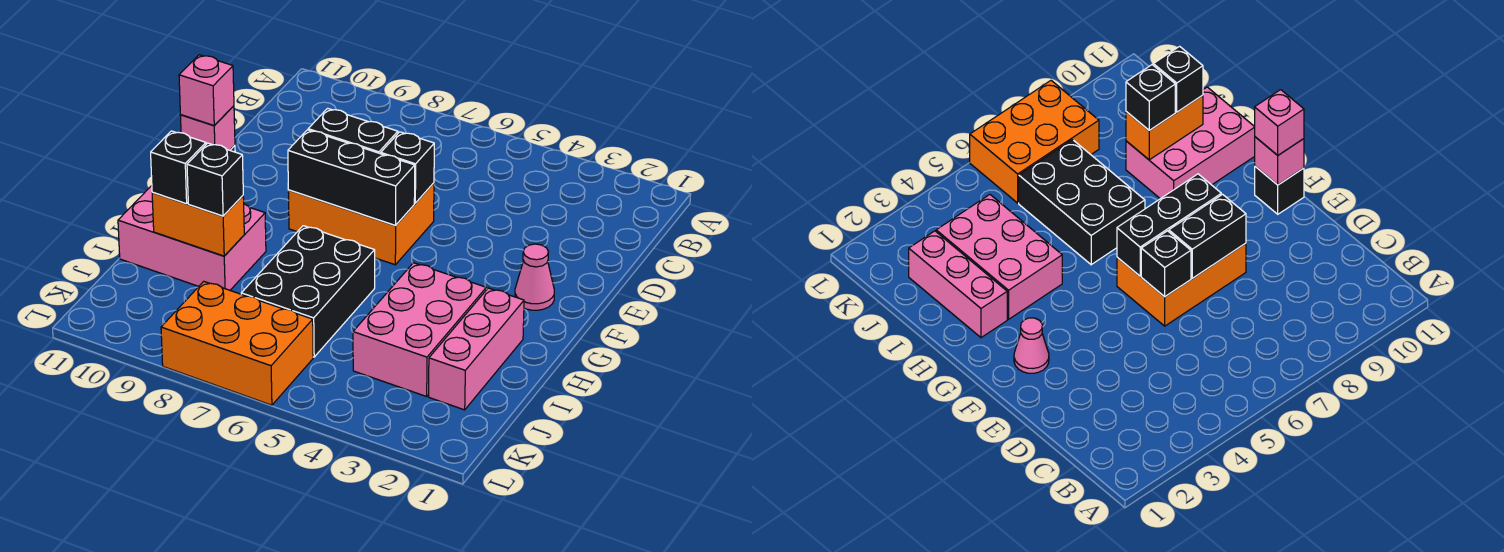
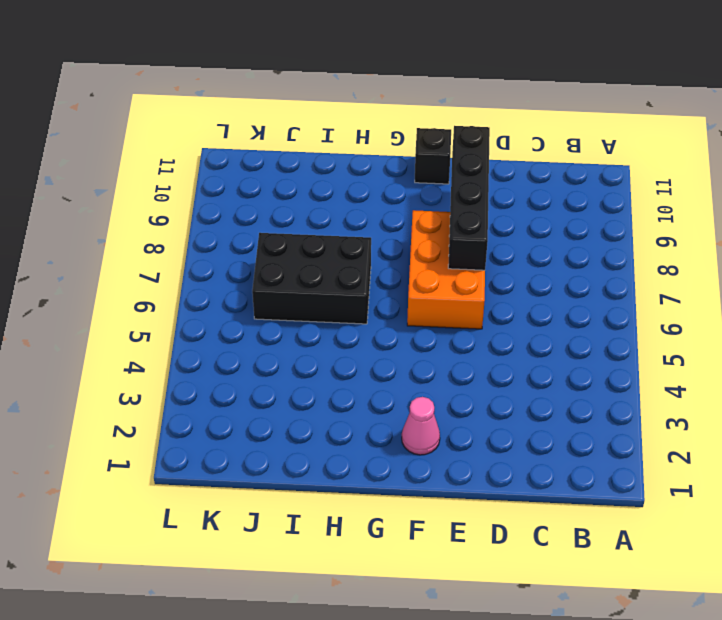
black 1x4 brick [448,126,490,270] -> black 1x2 brick [308,108,398,154]
none -> pink 1x3 brick [429,288,524,410]
none -> pink 2x3 brick [353,263,486,397]
none -> pink 2x3 brick [118,186,266,290]

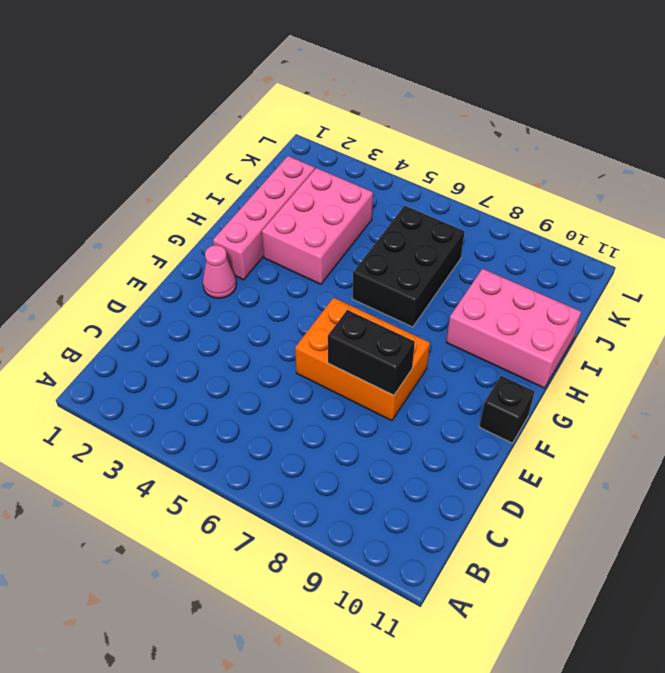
pink 1x4 brick [213,156,315,280] -> pink 1x3 brick [429,288,524,410]
none -> orange 2x3 brick [161,281,313,405]
none -> black 1x1 brick [381,132,434,203]
none -> black 1x3 brick [288,130,415,226]

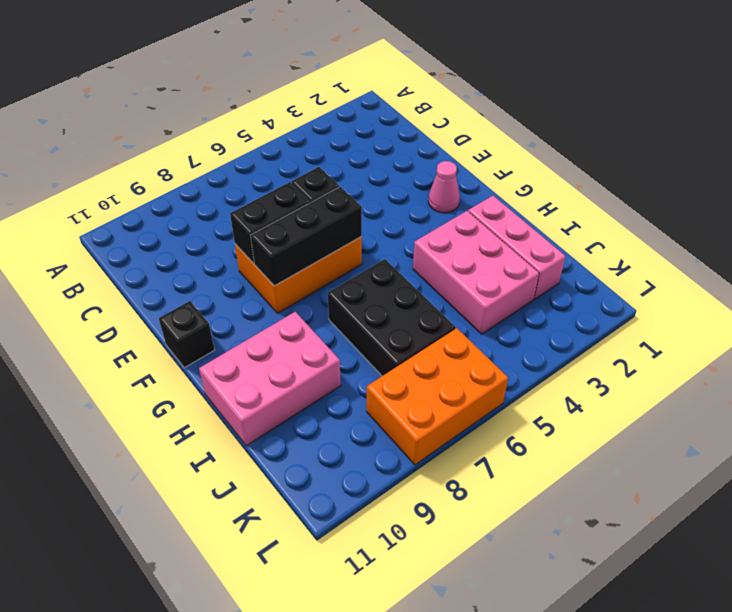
none -> pink 1x1 brick [180,106,235,150]
none -> orange 1x2 brick [152,192,244,256]
none -> pink 1x1 brick [179,55,234,126]

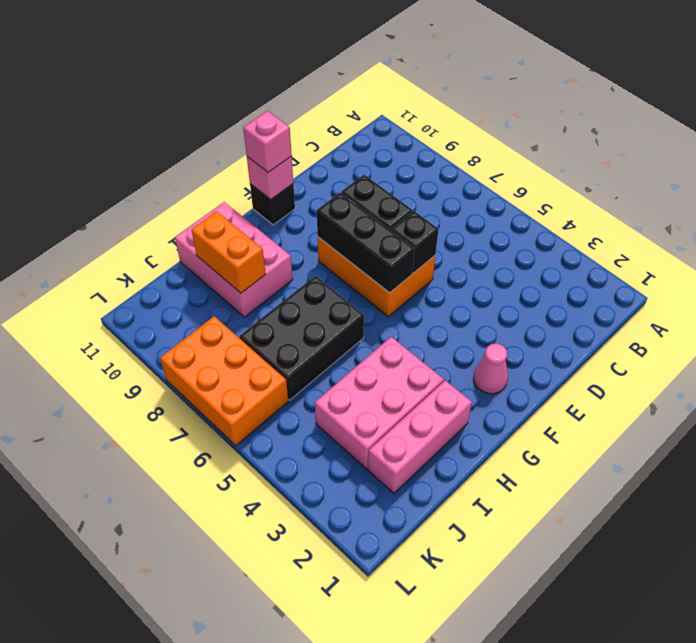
none -> black 1x1 brick [187,143,243,216]
none -> black 1x1 brick [151,131,206,204]

